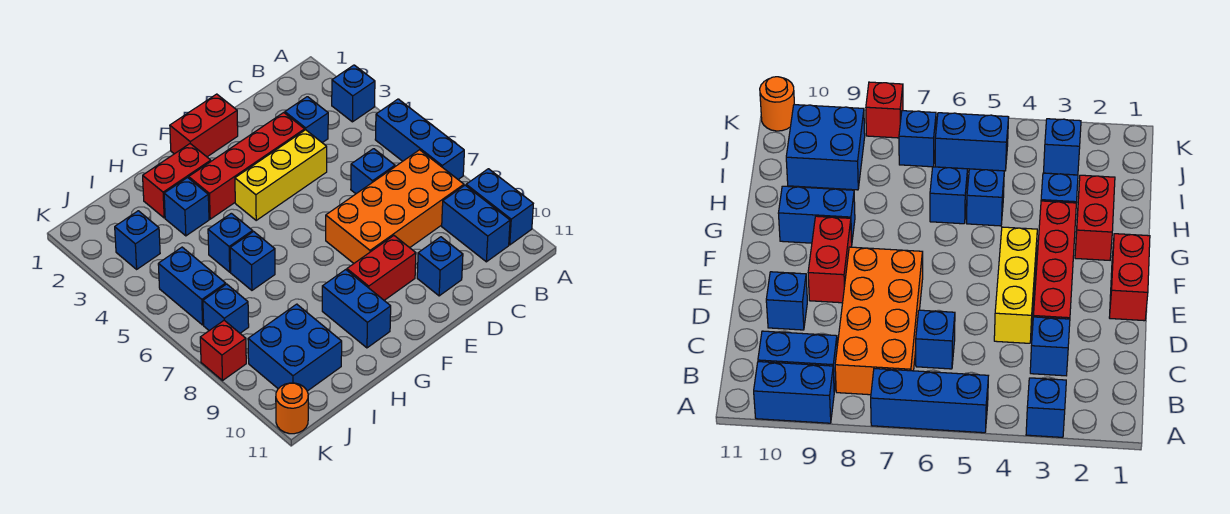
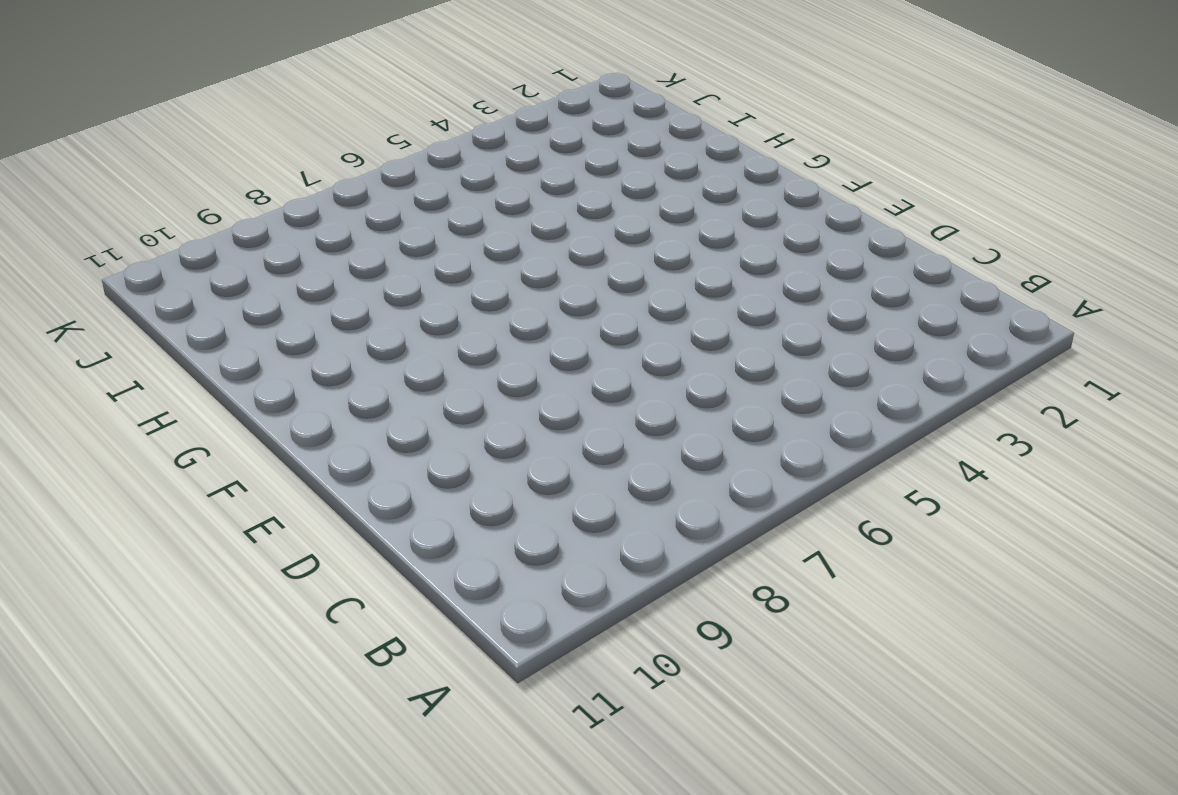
none -> blue 1x1 brick [332,65,375,122]
none -> blue 1x3 brick [375,99,464,179]
none -> blue 1x2 brick [466,169,533,245]

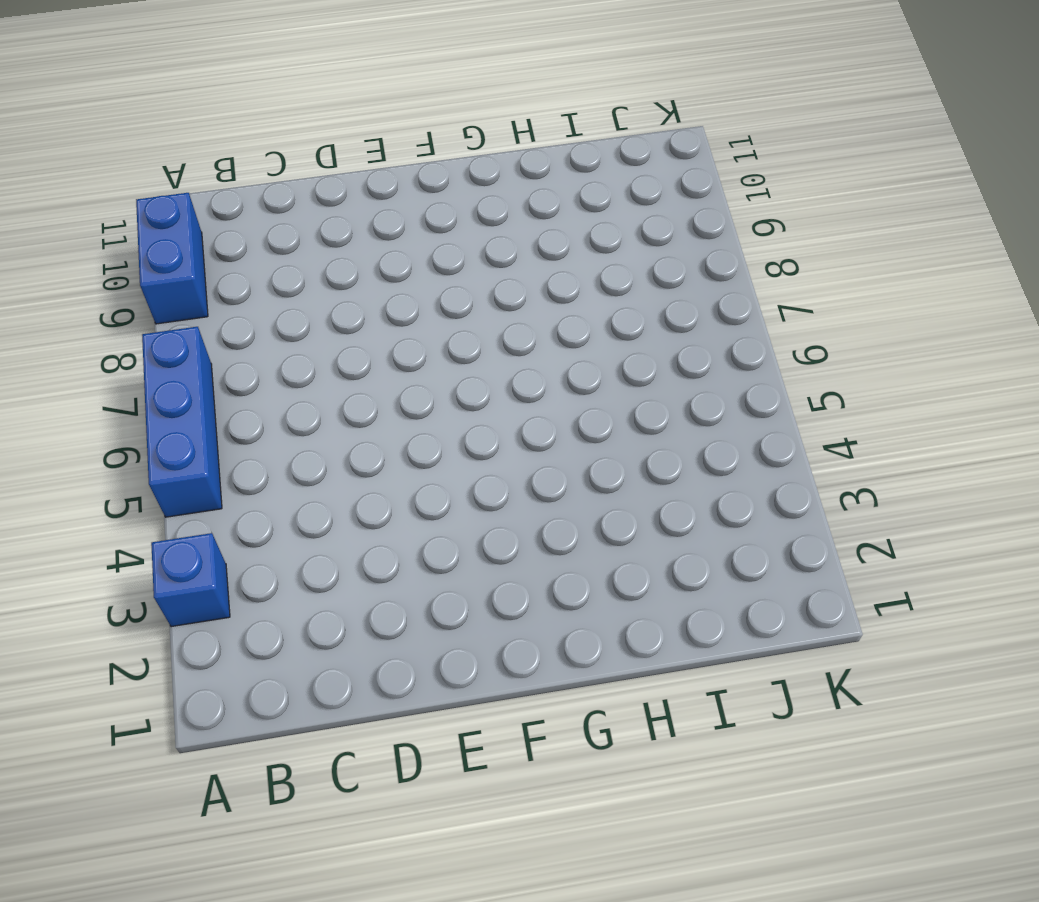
none -> orange 2x4 brick [326,150,464,263]
none -> blue 1x2 brick [442,185,510,262]
none -> blue 1x1 brick [285,97,328,143]

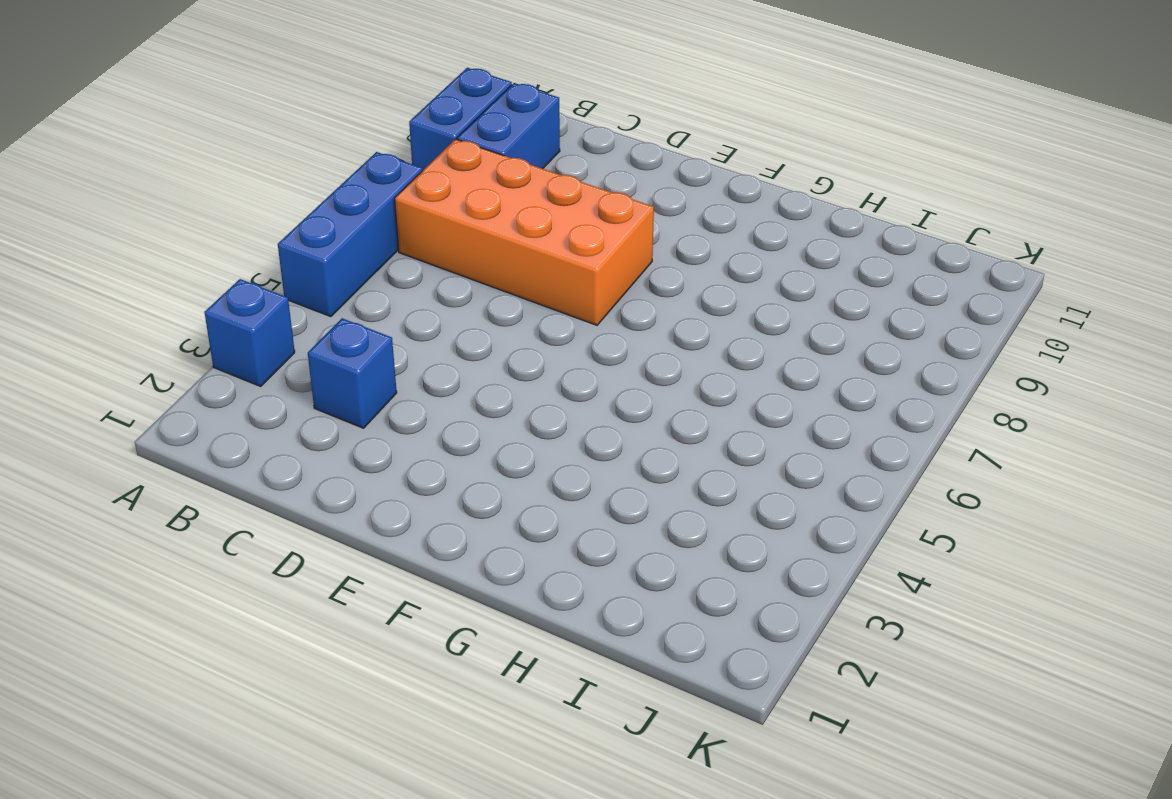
none -> blue 1x1 brick [351,149,395,194]
none -> red 1x4 brick [189,113,305,219]
none -> yellow 1x3 brick [235,130,327,220]

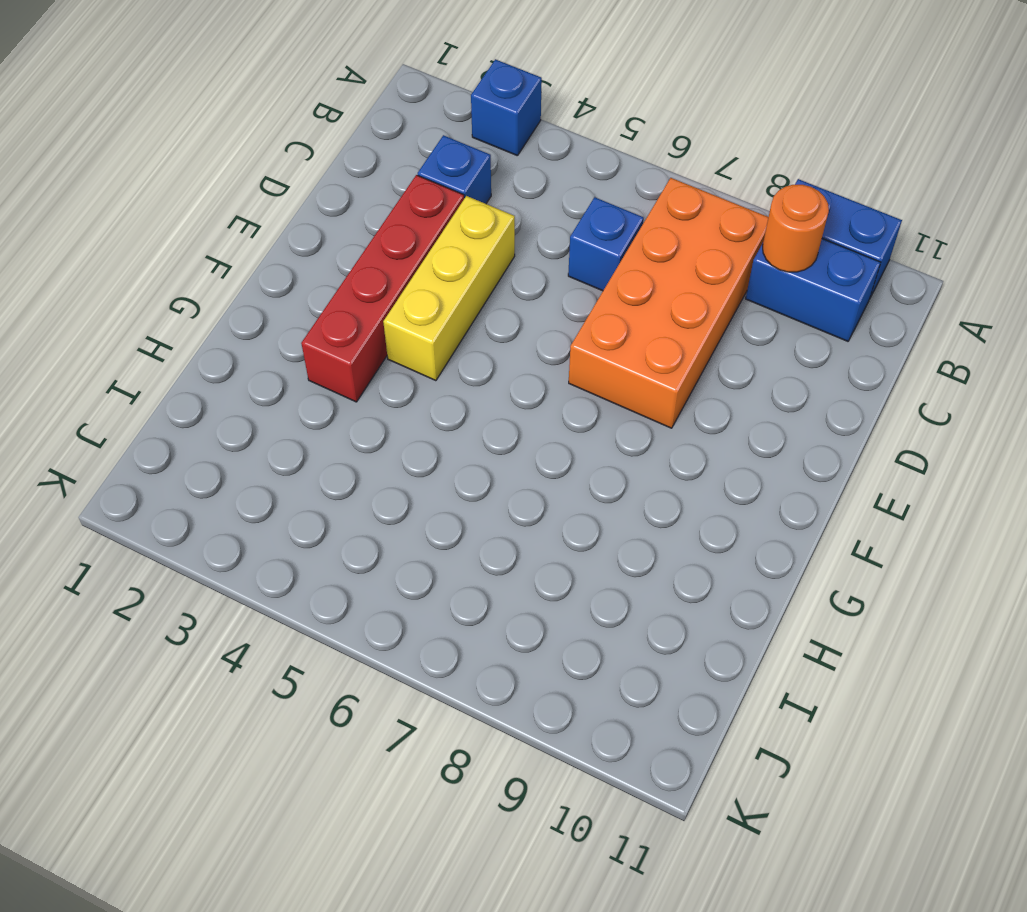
orange 1x1 round brick [763,185,829,272] -> orange 1x1 round brick moved to [276,383,308,434]
none -> blue 1x3 brick [375,99,464,179]
none -> blue 1x1 brick [417,237,463,296]
none -> red 1x2 brick [170,94,238,157]

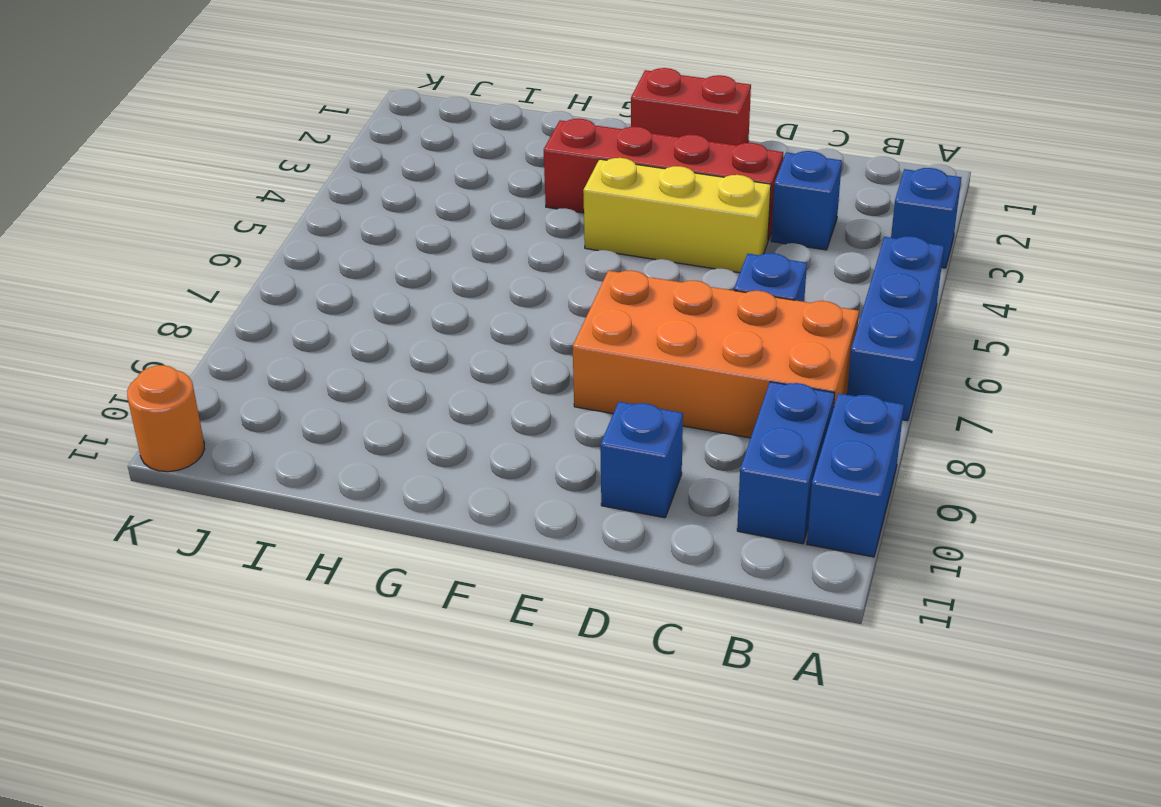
none -> red 1x2 brick [347,236,416,300]
none -> red 1x2 brick [143,144,211,218]
none -> blue 1x2 brick [322,270,391,348]

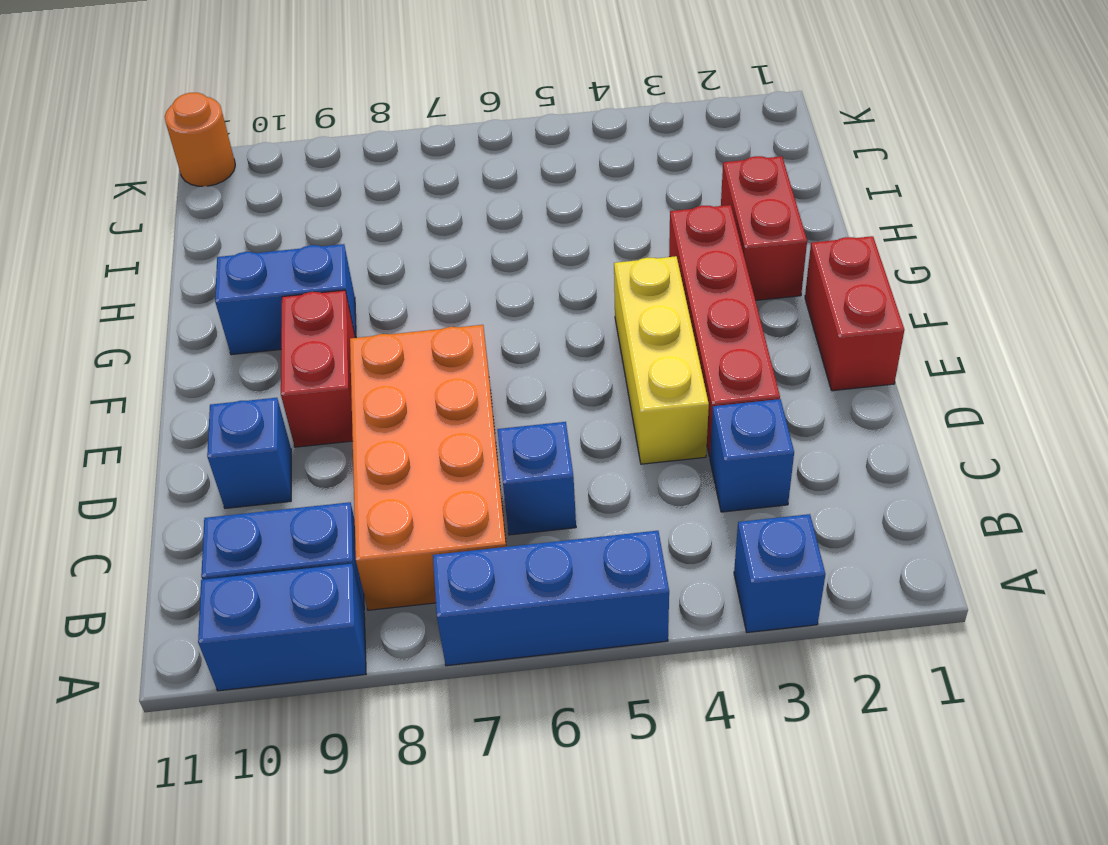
none -> blue 1x1 brick [164,178,209,236]
none -> blue 1x1 brick [208,213,253,272]
none -> blue 1x1 brick [230,232,275,290]

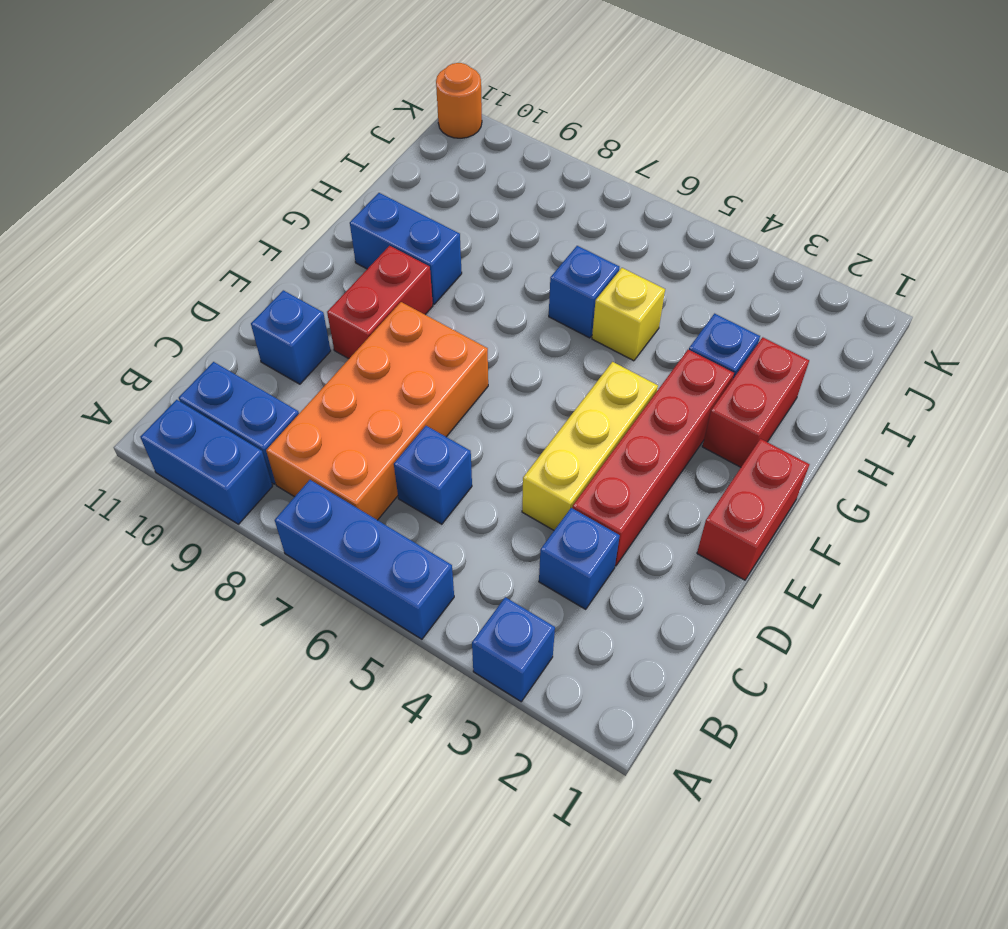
yellow 1x1 brick [592,268,665,361] -> blue 1x1 brick [208,213,253,272]
none -> blue 2x2 brick [248,304,342,391]
none -> blue 1x1 brick [115,211,160,269]
none -> blue 1x2 brick [158,247,226,325]

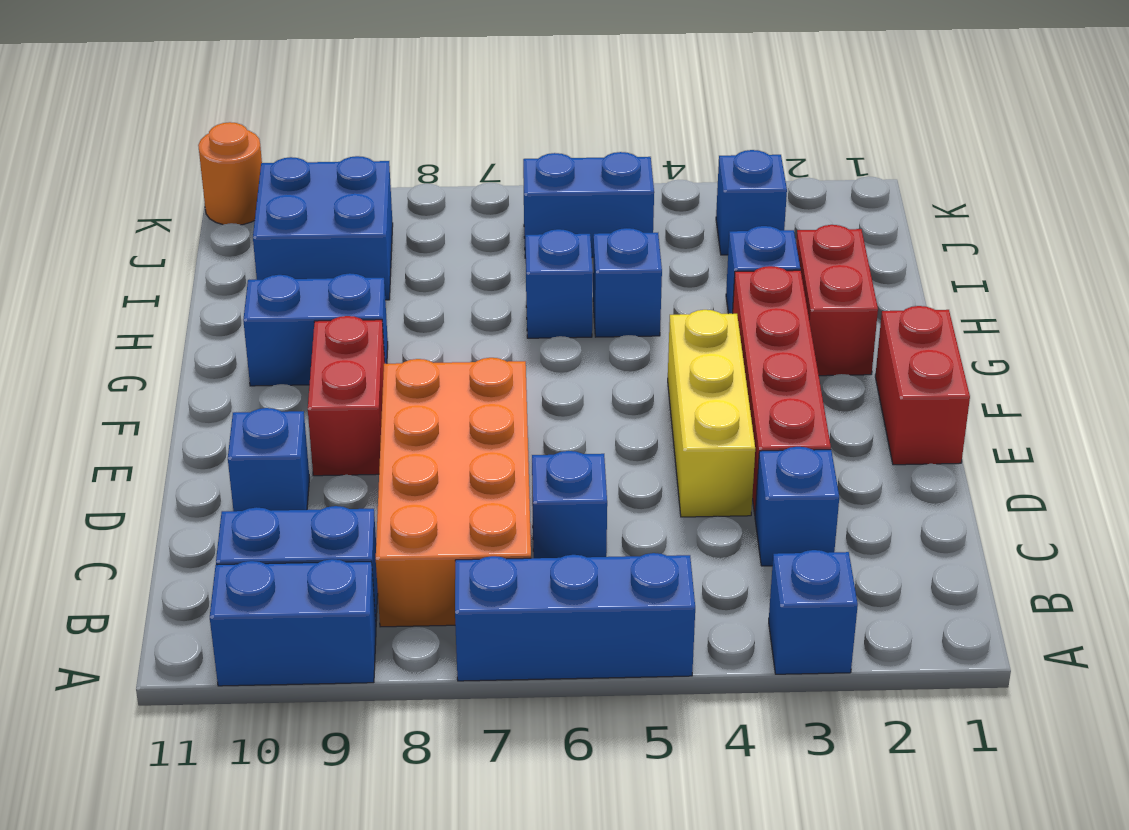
none -> blue 1x1 brick [203,284,249,333]
none -> red 1x1 brick [200,320,246,380]

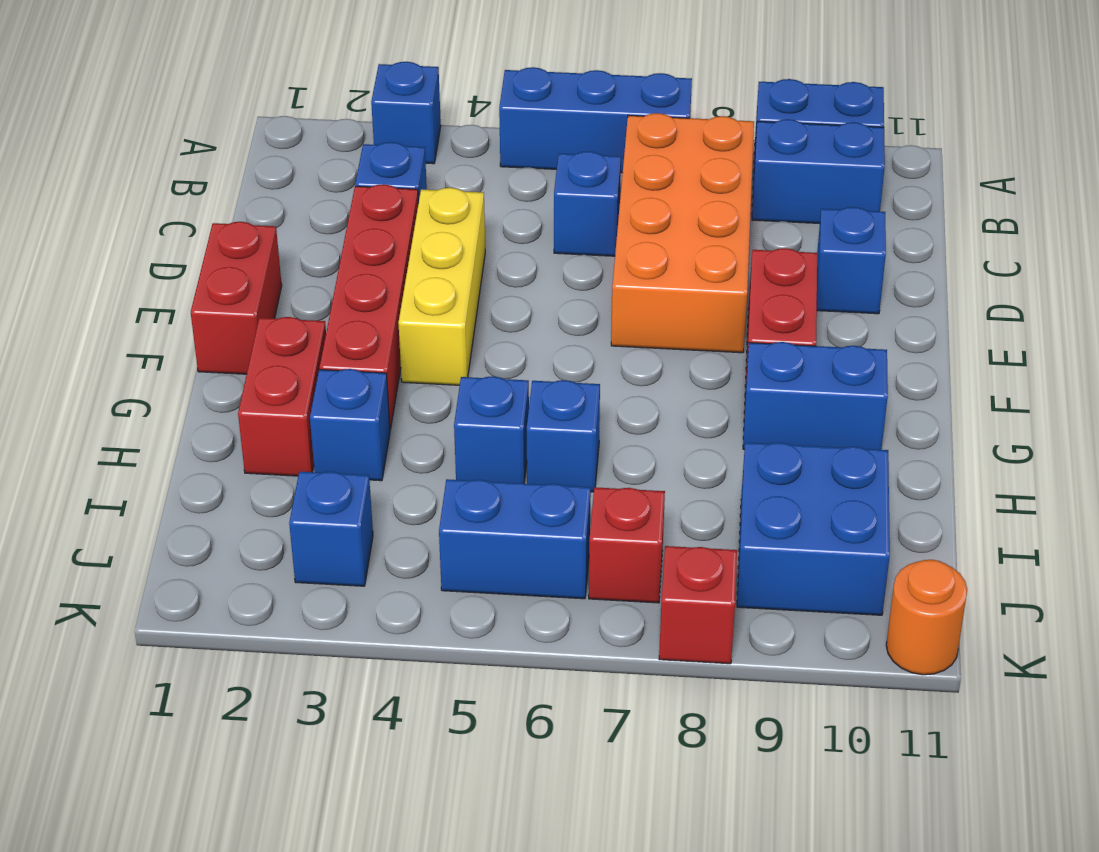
red 1x1 brick [589,487,665,603] -> blue 1x1 brick [203,284,249,333]

